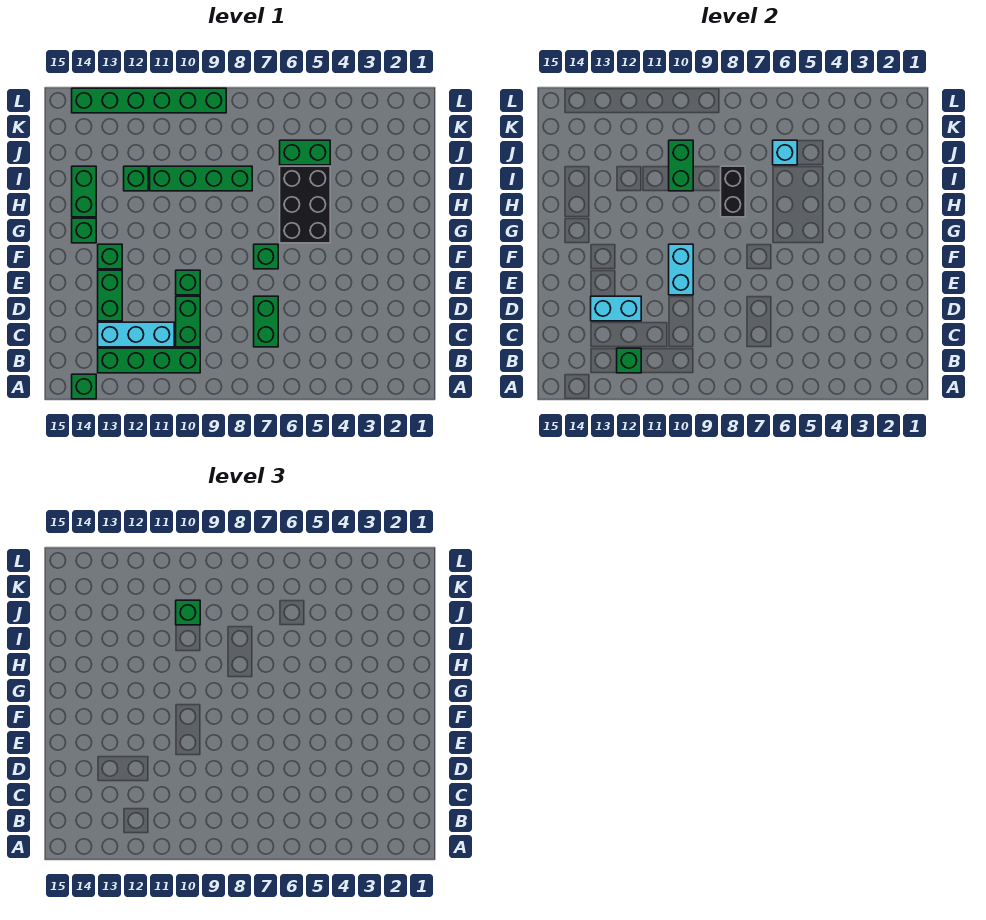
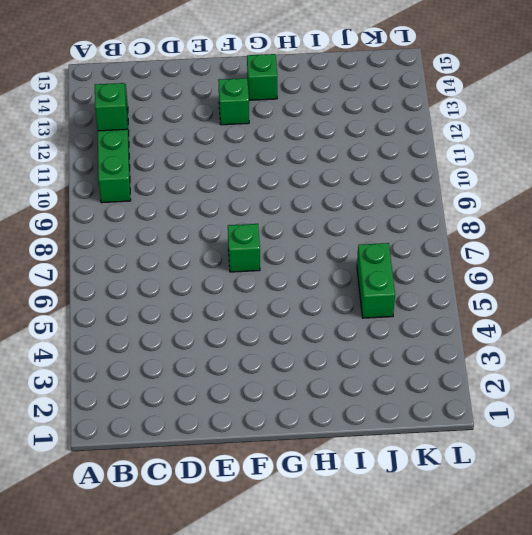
none -> green 1x1 brick [72,374,96,399]
none -> green 1x2 brick [254,296,278,347]
none -> green 1x2 brick [176,296,200,347]

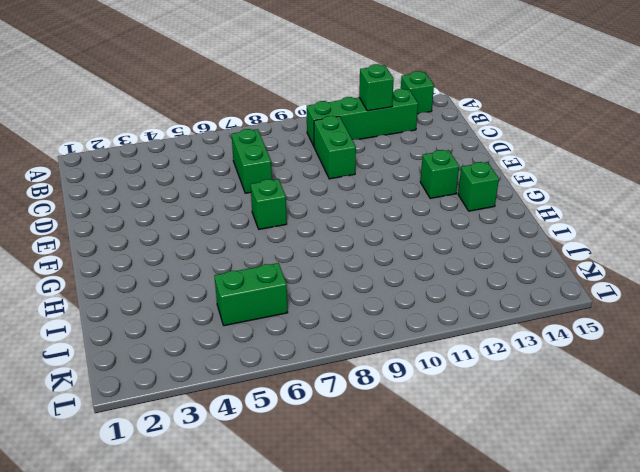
none -> cyan 1x3 brick [98,322,174,347]
none -> green 1x2 brick [98,270,122,321]
none -> green 1x1 brick [176,270,200,295]

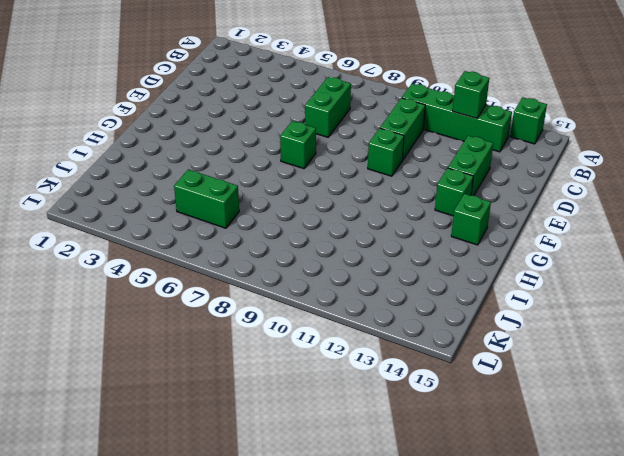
none -> cyan 1x3 brick [98,322,174,347]
none -> black 2x3 brick [280,166,330,243]
none -> green 1x2 brick [72,166,96,217]

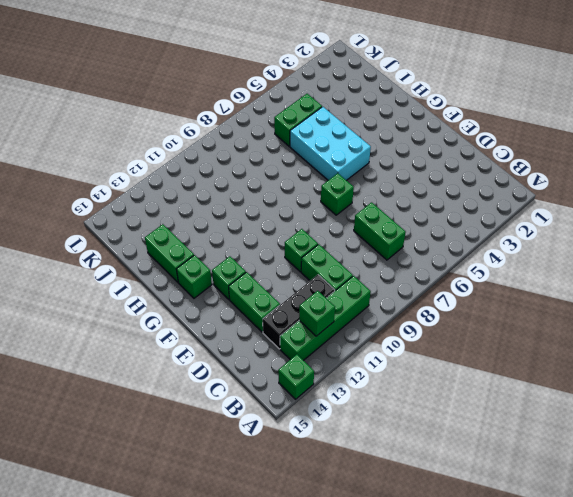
black 1x3 brick [263,275,335,349] -> cyan 1x3 brick [98,322,174,347]
cyan 2x3 brick [290,107,371,180] -> black 2x3 brick [280,166,330,243]
none -> green 1x4 brick [150,166,252,191]
none -> green 1x1 brick [124,166,148,191]
none -> green 1x6 brick [72,88,226,113]

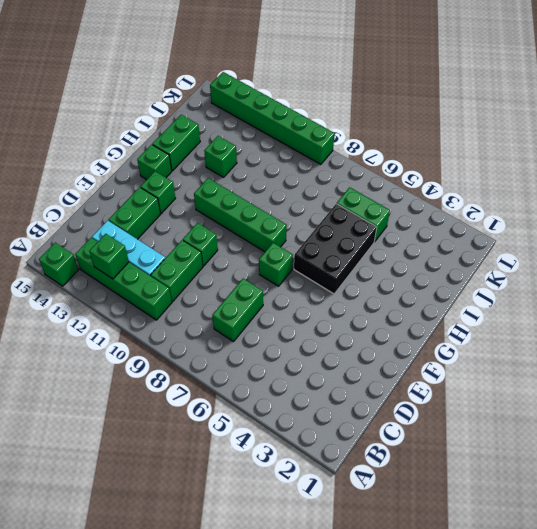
green 1x4 brick [194,178,287,252] -> green 1x4 brick moved to [150,166,252,191]
none -> cyan 1x2 brick [591,296,641,321]
none -> cyan 1x2 brick [669,244,693,295]
none -> black 1x2 brick [721,166,745,217]

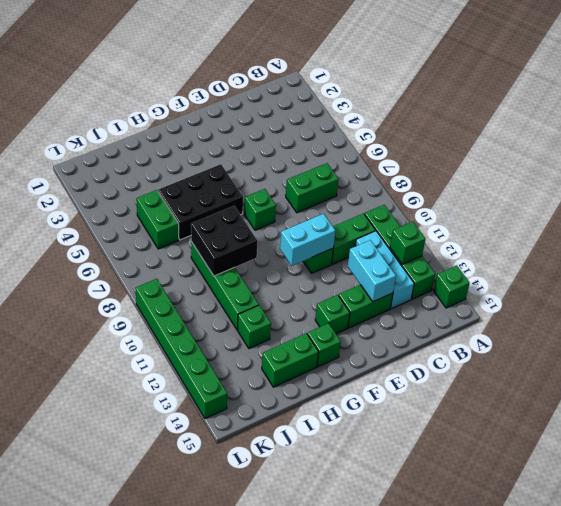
black 2x2 brick [191,206,258,276] -> black 1x2 brick [721,166,745,217]
none -> green 1x2 brick [669,140,693,191]
none -> cyan 1x1 brick [773,140,797,165]
none -> green 1x1 brick [176,600,200,625]

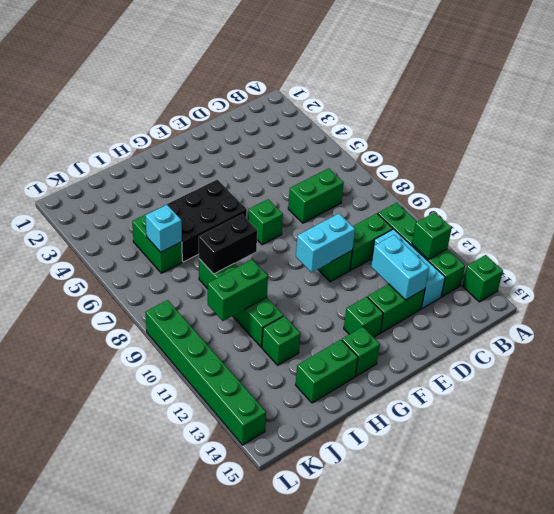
none -> green 1x1 brick [176,600,200,625]

